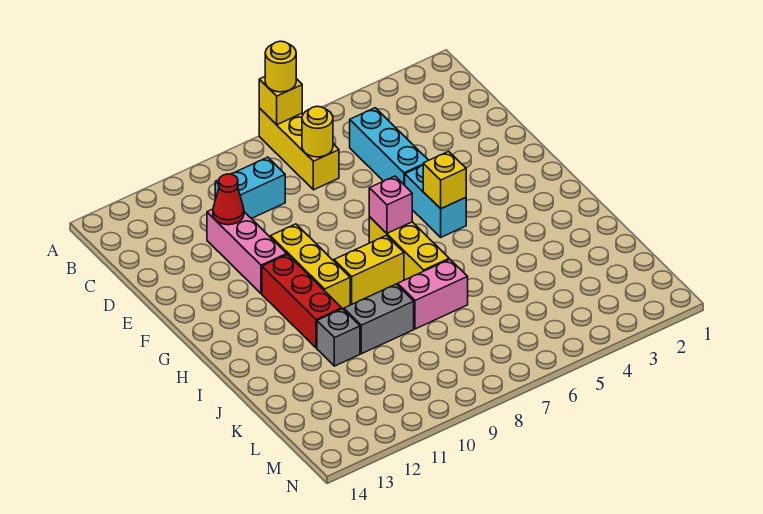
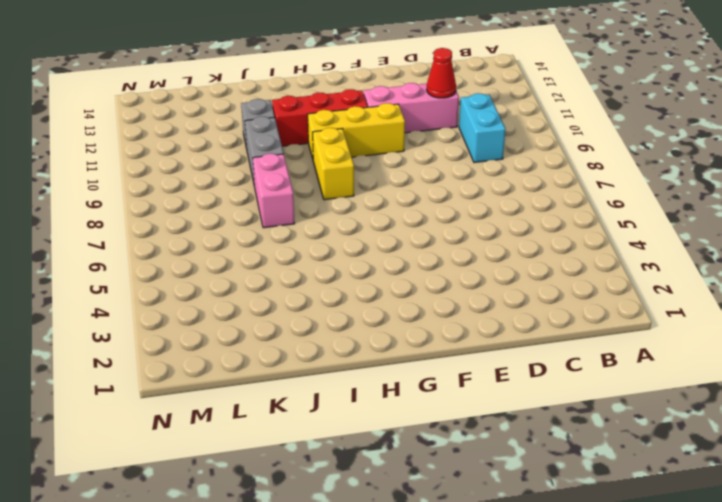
none -> yellow 1x3 brick [259,108,339,190]
none -> cyan 1x3 brick [350,108,429,185]
none -> cyan 1x2 brick [405,166,466,237]

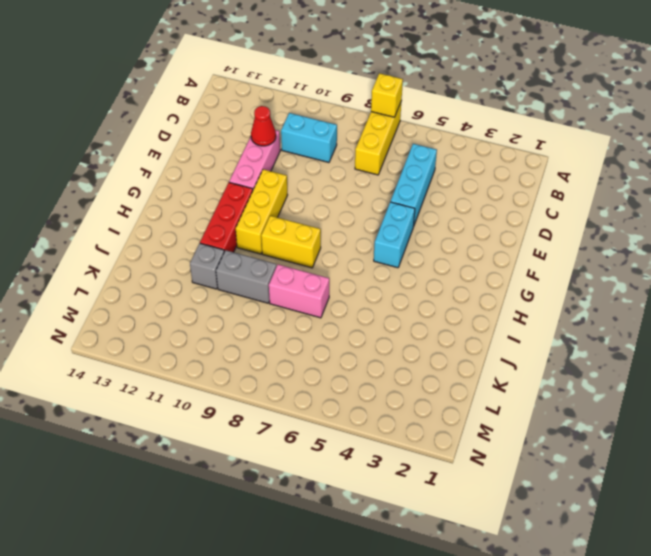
none -> yellow 1x3 brick [369,217,449,280]
none -> yellow 1x1 round brick [302,106,333,157]
none -> yellow 1x1 brick [423,151,466,209]

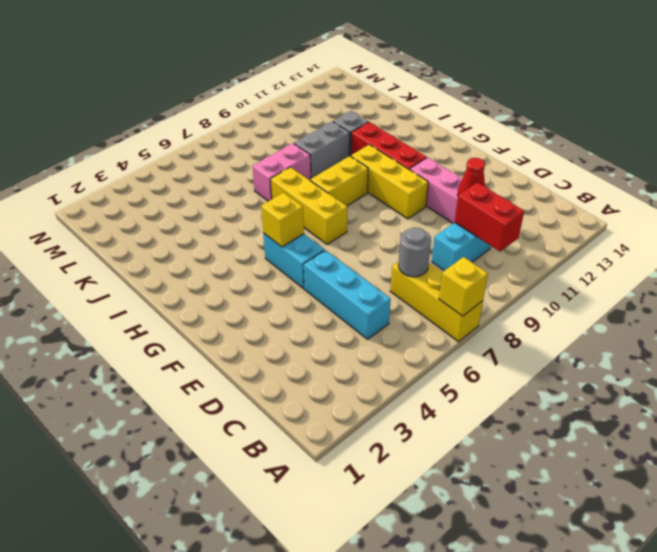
red 1x2 brick [455,182,524,251] -> none
grey 1x1 round brick [398,228,431,277] -> yellow 1x1 round brick [302,106,333,157]
none -> pink 1x1 brick [369,176,412,233]
none -> yellow 1x1 round brick [265,41,296,92]

